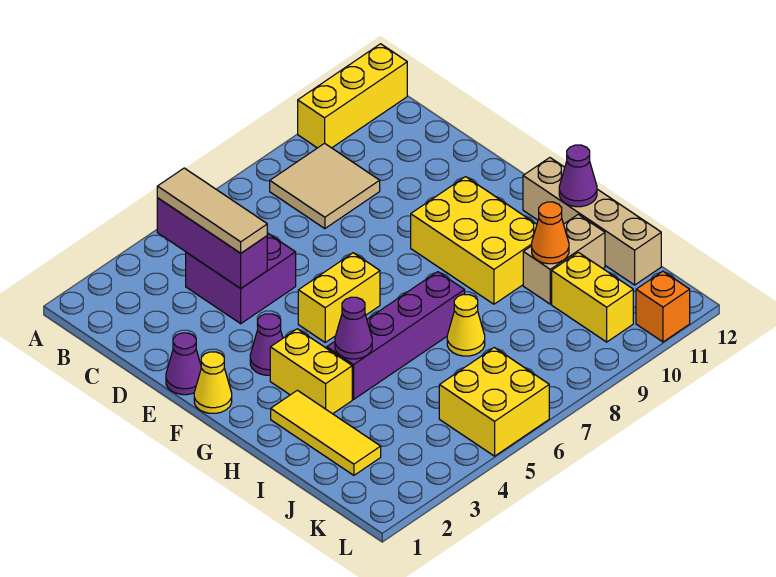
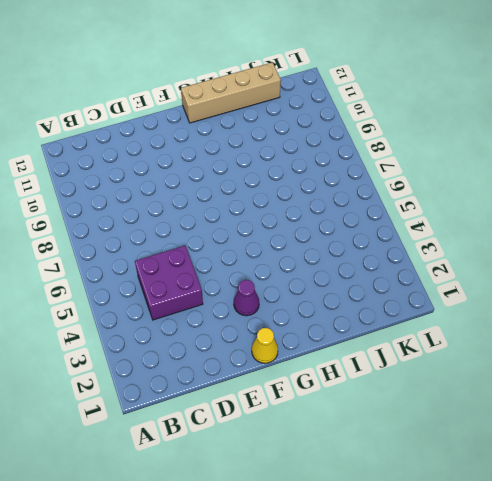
none -> yellow 1x3 brick [298,44,407,148]
none -> tan 2x2 tile [270,143,380,229]
none -> purple 1x1 cone [166,333,201,395]

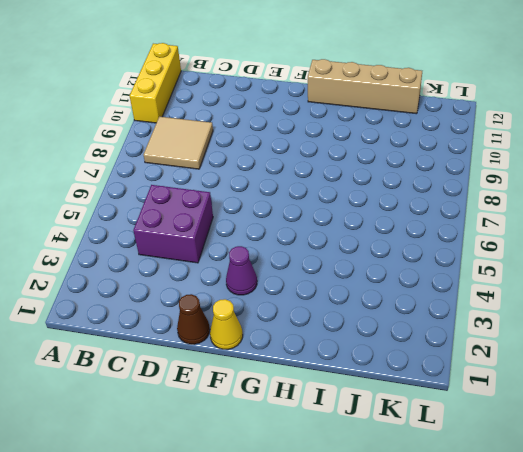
brown 1x1 cone [177,294,210,344] -> purple 1x1 cone [166,333,201,395]
none -> yellow 1x2 brick [298,253,380,342]
none -> yellow 2x3 brick [411,177,537,304]
none -> yellow 1x2 brick [270,329,352,414]

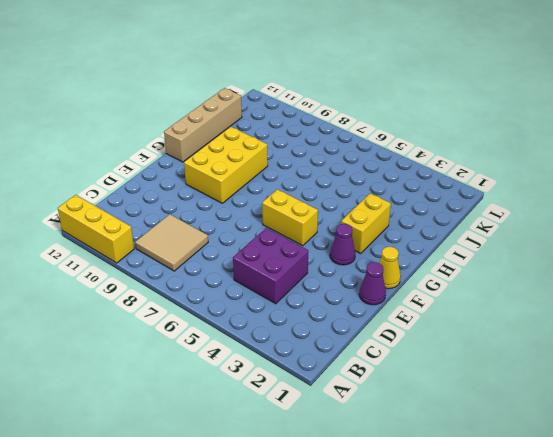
none -> yellow 1x3 tile [271,390,381,475]
none -> purple 1x4 brick [327,272,465,399]
none -> yellow 1x1 cone [447,295,485,356]

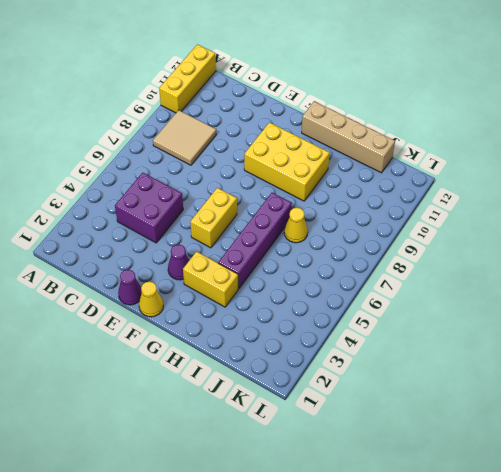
none -> yellow 1x3 tile [271,390,381,475]
none -> tan 1x2 brick [523,214,605,304]
none -> yellow 1x2 brick [552,252,633,342]

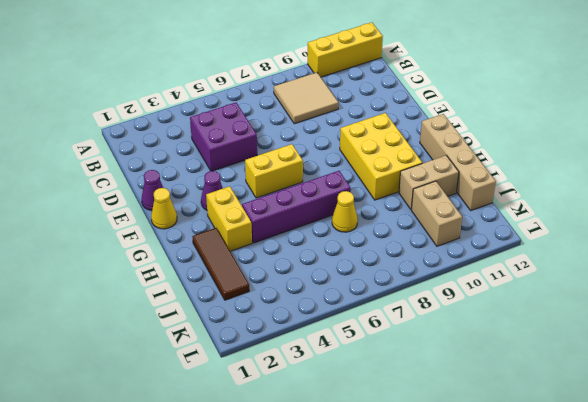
brown 1x3 tile [192,228,249,300] -> yellow 1x3 tile [271,390,381,475]
tan 1x2 brick [411,181,462,246] -> yellow 1x2 brick [552,252,633,342]
none -> yellow 2x2 brick [439,348,549,456]
none -> orange 1x1 brick [636,271,690,342]
none -> purple 1x3 brick [157,198,267,288]

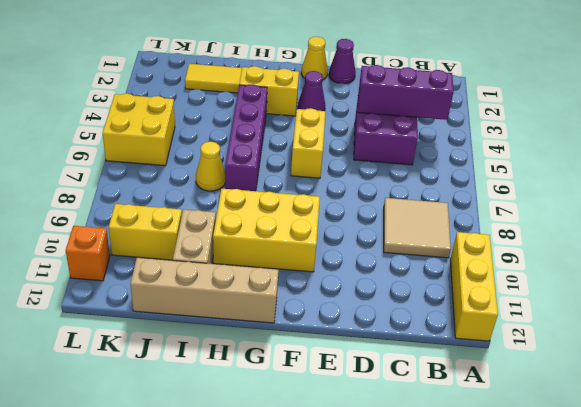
none -> purple 1x1 cone [335,297,372,359]
none -> purple 1x1 cone [559,145,597,207]
none -> orange 1x1 cone [532,202,569,264]

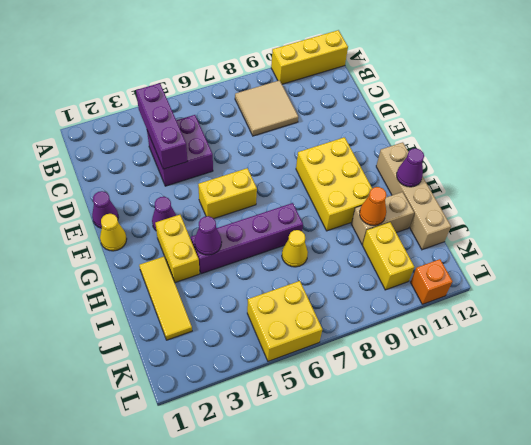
none -> tan 1x3 tile [157,168,267,253]

